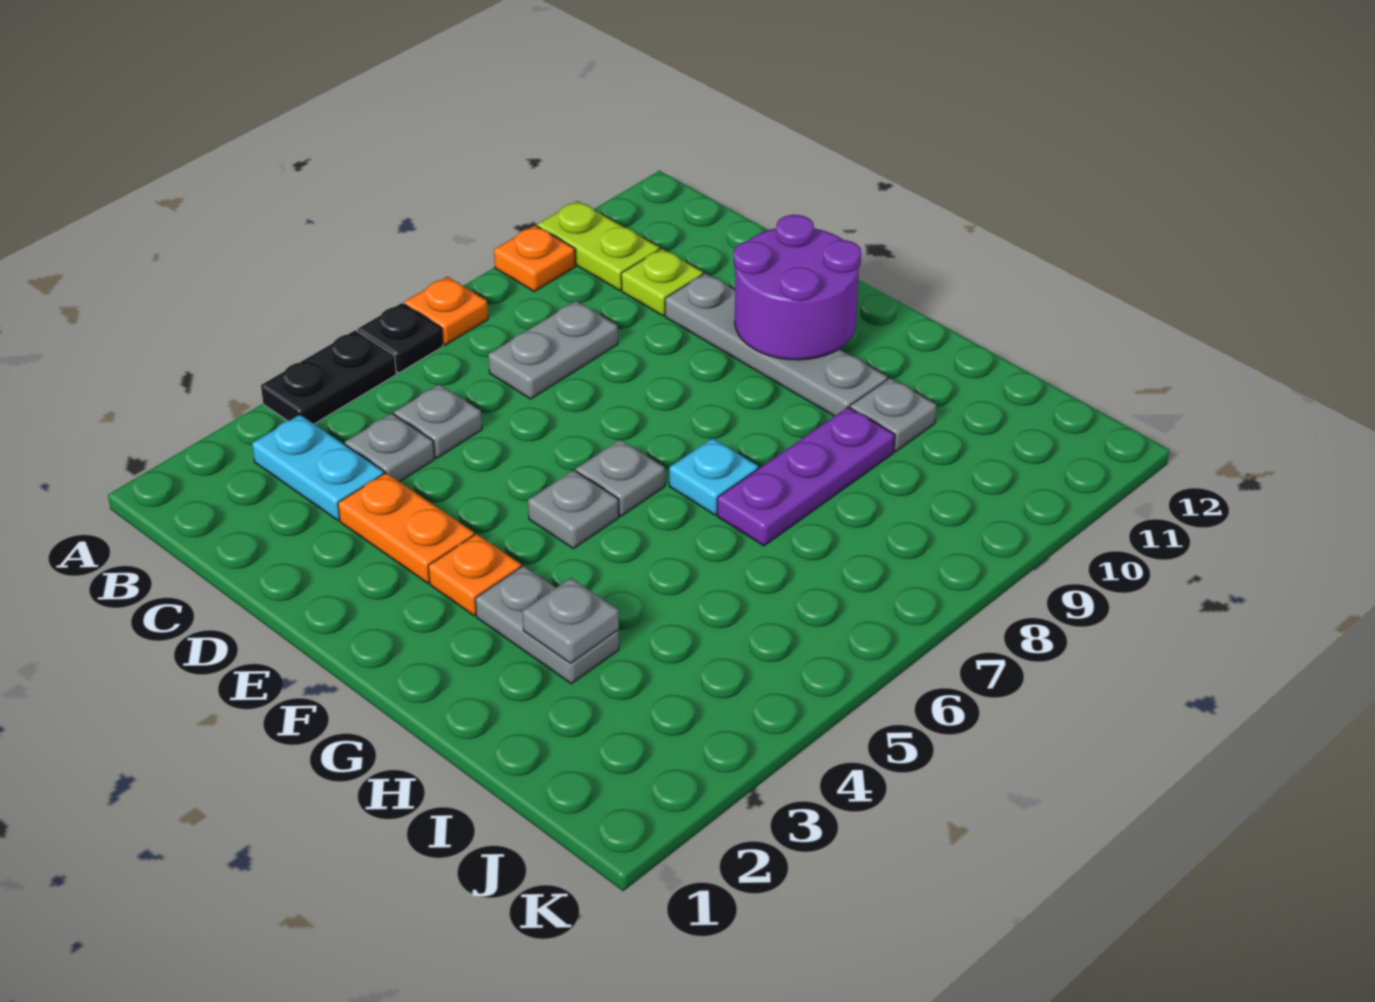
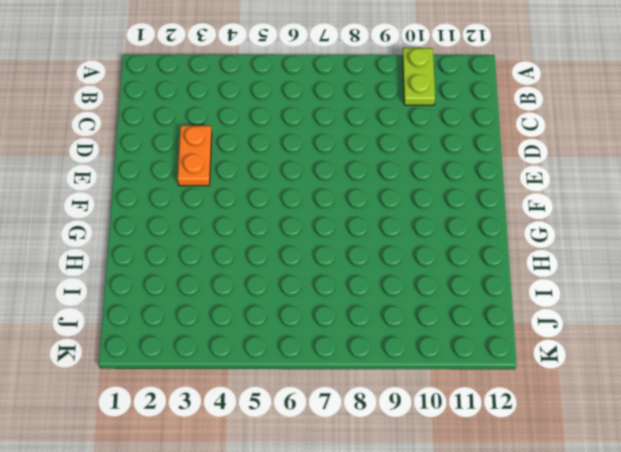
none -> black 1x2 plate [261,330,396,424]
none -> black 1x1 plate [358,303,443,373]
none -> orange 1x1 plate [404,277,488,345]

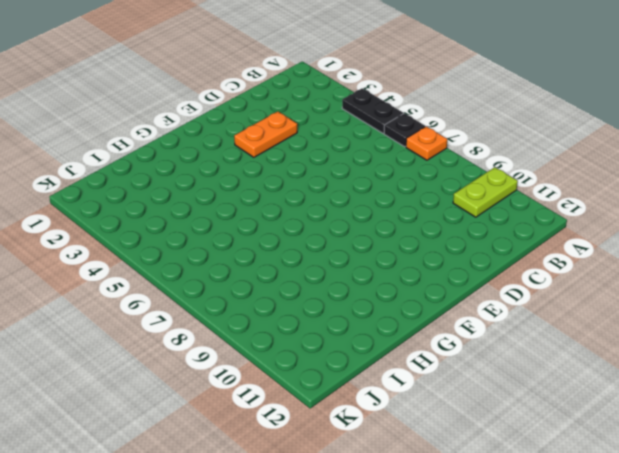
none -> orange 1x1 plate [494,226,575,291]
none -> cyan 1x2 plate [252,415,384,520]
none -> grey 1x1 plate [345,413,434,482]

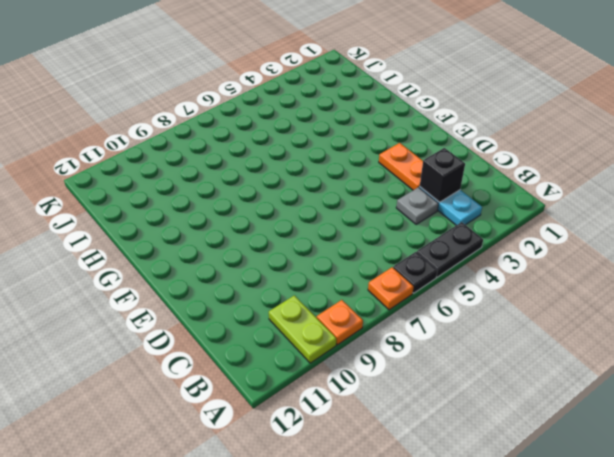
black 1x1 brick [420,148,465,202] -> none
none -> grey 1x1 plate [394,384,482,458]
none -> grey 1x2 plate [488,301,618,399]
none -> lime 1x1 plate [621,249,703,316]

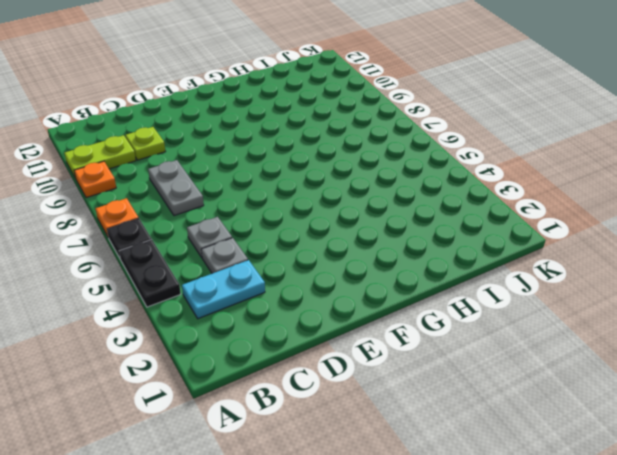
none -> orange 1x2 plate [338,473,474,583]
none -> grey 1x4 plate [665,273,888,416]
none -> orange 1x1 plate [428,534,521,616]

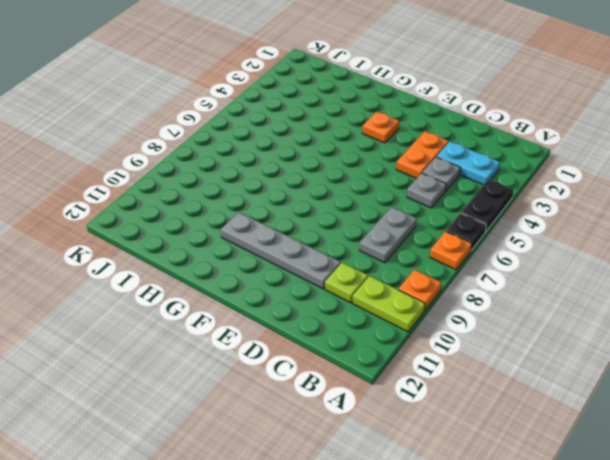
orange 1x2 plate [396,131,449,179] -> orange 1x2 plate turned to [338,473,474,583]
none -> grey 1x1 plate [528,470,619,549]
none -> grey 1x1 plate [576,440,665,516]
none -> grey 1x2 plate [475,566,619,684]

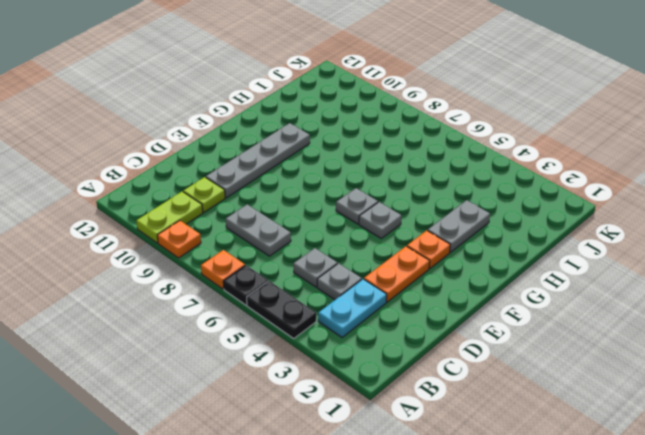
none -> cyan 1x1 plate [669,438,758,515]
none -> purple 1x3 plate [717,407,895,546]
none -> grey 1x1 plate [850,378,936,452]

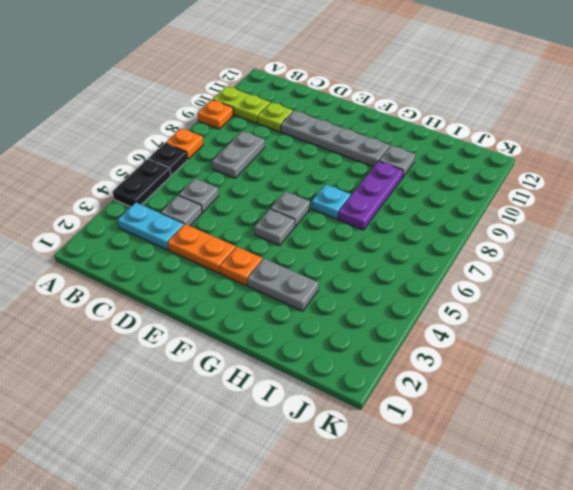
none -> purple 2x2 round brick [734,215,861,360]
none -> grey 1x1 plate [522,578,619,663]

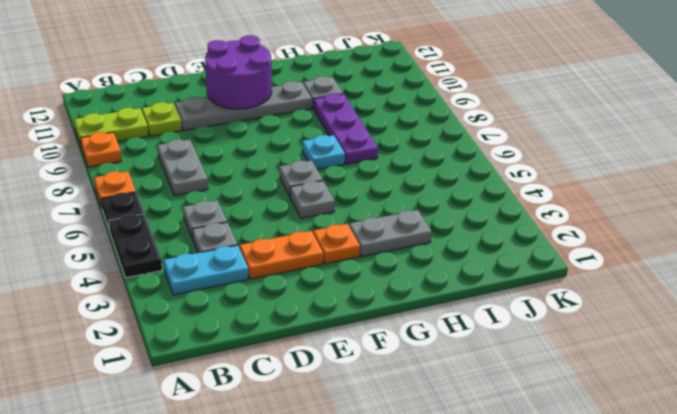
none -> grey 1x1 plate [522,578,619,663]

